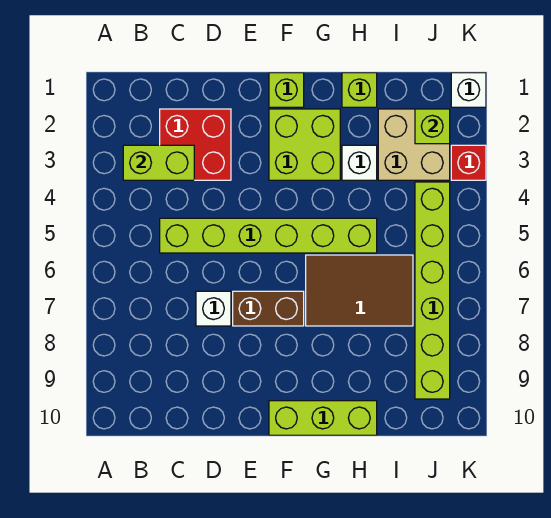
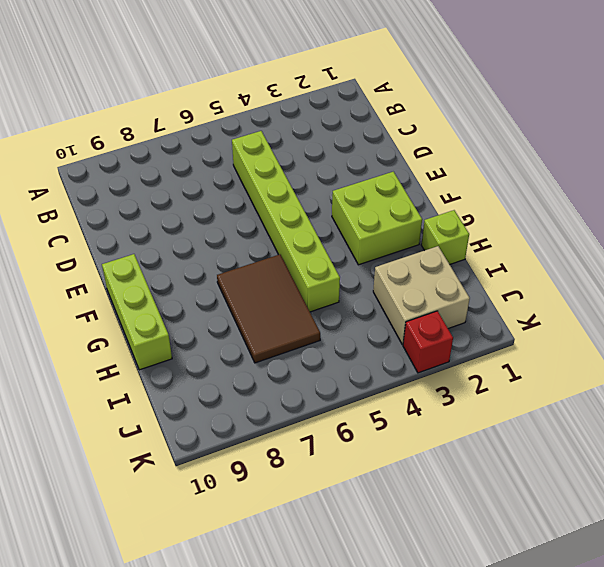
none -> red 2x2 brick [160,109,231,180]
none -> white 1x1 brick [196,291,231,326]
none -> brown 1x2 brick [233,291,304,326]

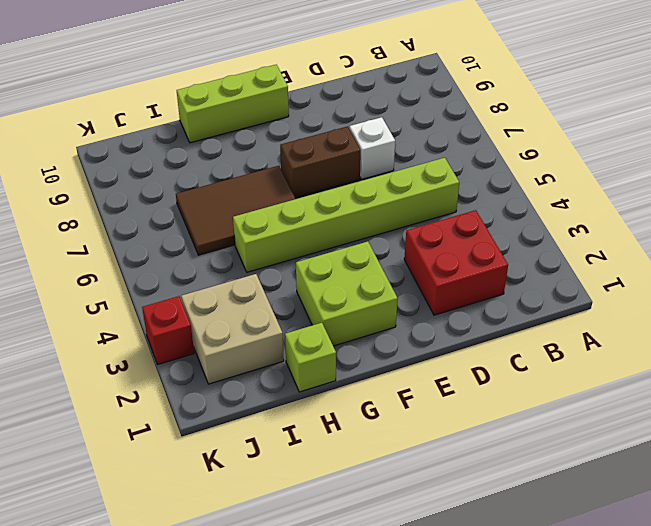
none -> lime 1x1 brick [269,73,304,107]
none -> white 1x1 brick [342,145,377,180]
none -> lime 1x6 brick [415,182,450,399]

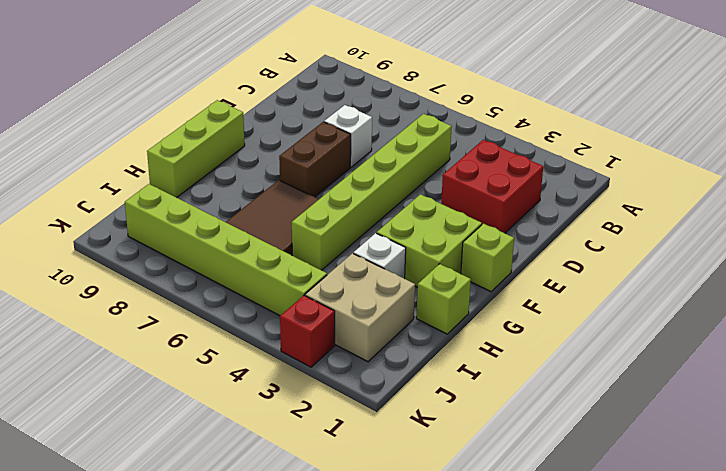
none -> white 1x1 brick [451,73,486,107]
none -> lime 1x2 brick [123,145,194,180]
none -> lime 1x1 brick [415,109,450,144]

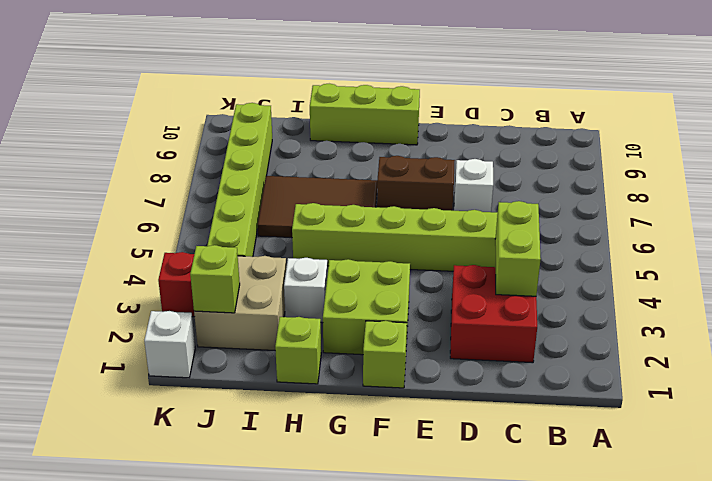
lime 1x2 brick [495,201,541,296] -> lime 1x2 brick turned to [123,145,194,180]

